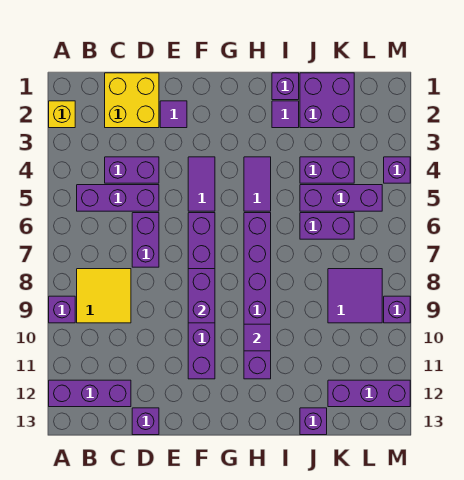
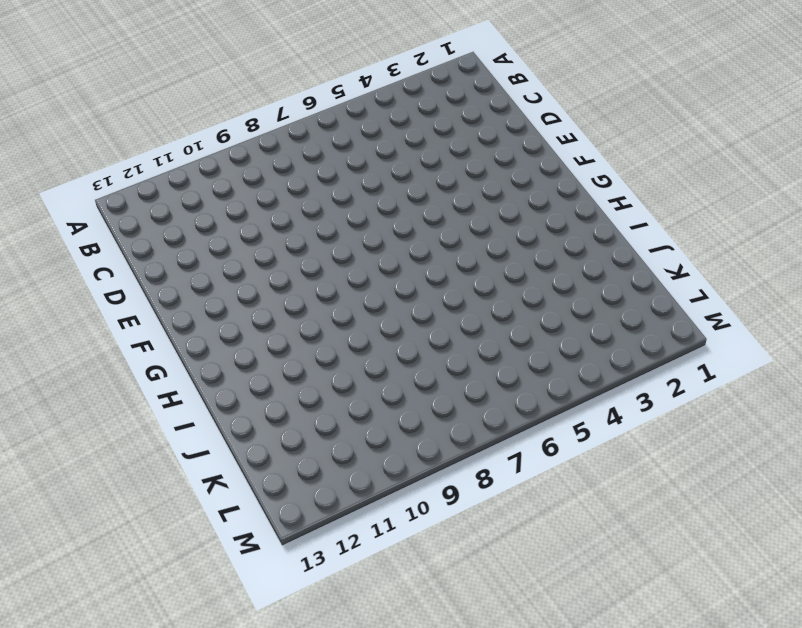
none -> yellow 1x1 brick [49,101,75,128]
none -> purple 1x1 brick [49,296,75,323]
none -> purple 1x3 brick [49,380,131,407]

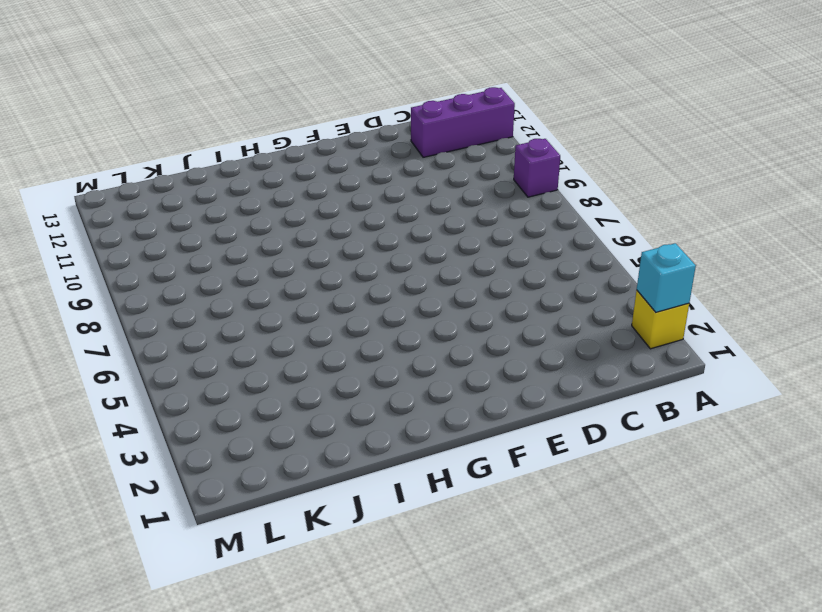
cyan 1x1 brick [637,243,696,312] -> none
none -> purple 1x3 brick [77,185,159,211]
none -> yellow 2x2 tile [77,269,131,323]
none -> yellow 2x2 brick [105,73,159,128]

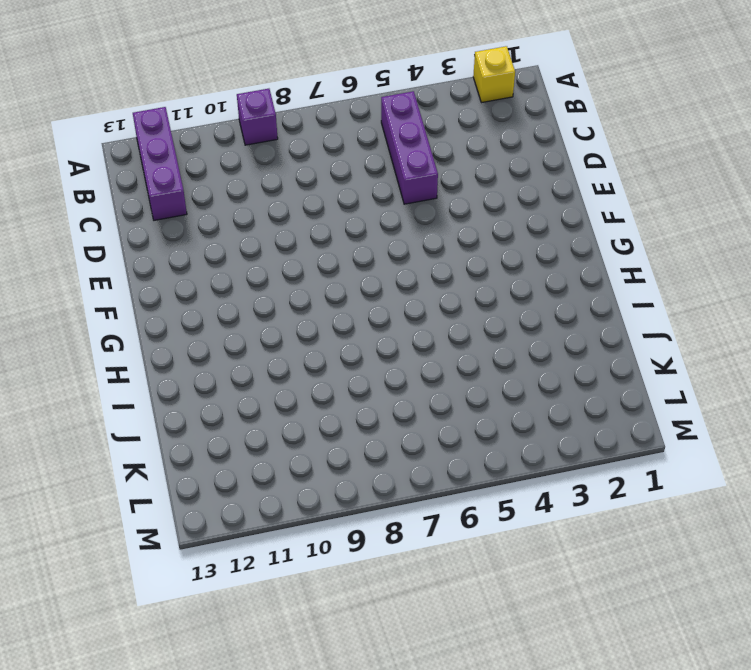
none -> yellow 2x2 tile [77,269,131,323]
none -> yellow 2x2 brick [105,73,159,128]
none -> purple 1x2 brick [105,157,159,183]

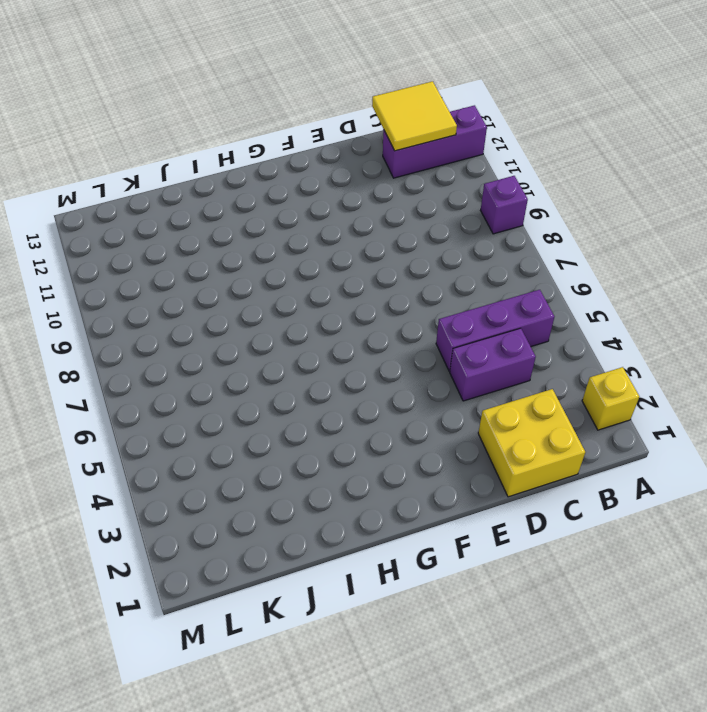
yellow 2x2 tile [372,81,457,151] -> yellow 2x2 tile moved to [77,269,131,323]
none -> purple 1x2 brick [132,213,159,267]
none -> purple 1x1 brick [132,408,159,435]
none -> purple 1x1 tile [160,101,187,128]

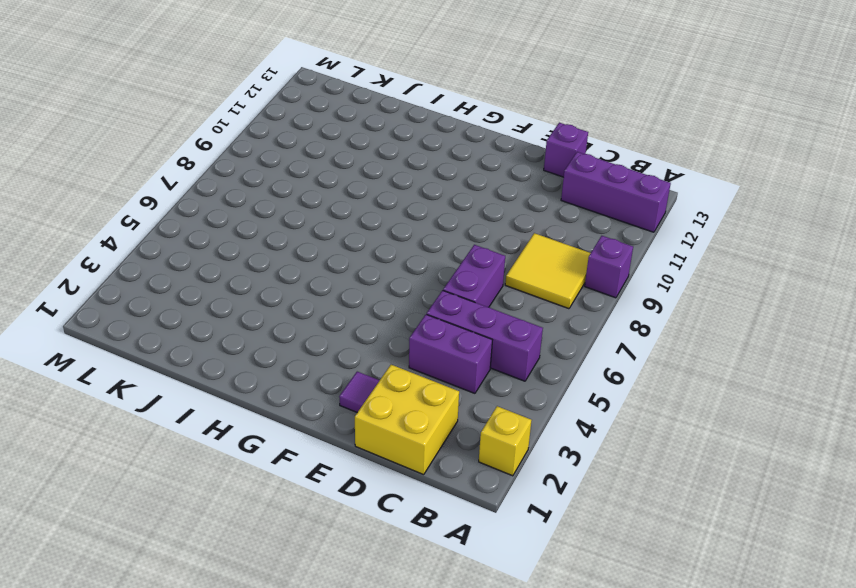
none -> purple 1x2 tile [188,157,215,211]
none -> purple 1x6 brick [188,213,215,379]
none -> purple 1x2 tile [244,157,271,211]

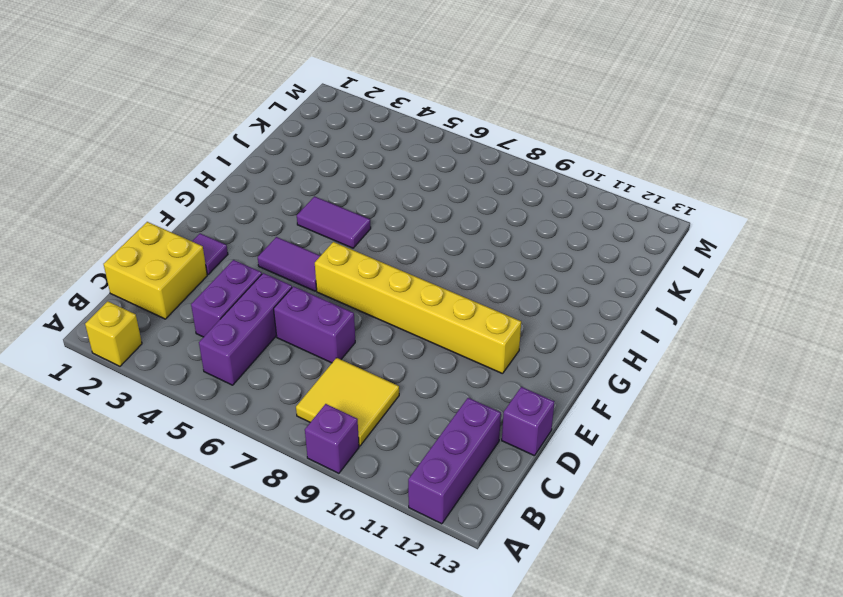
yellow 1x6 brick [315,242,521,374] -> purple 1x6 brick [188,213,215,379]
none -> purple 1x6 brick [244,213,271,379]
none -> purple 1x1 brick [272,73,299,100]
none -> purple 1x1 tile [272,101,299,128]

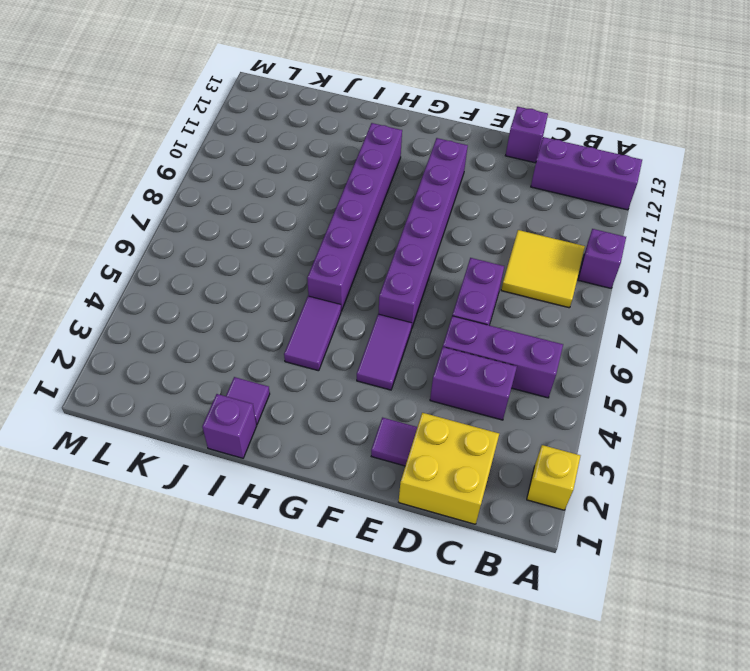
none -> purple 2x2 brick [300,73,354,128]
none -> purple 1x2 brick [300,157,354,183]
none -> purple 1x3 brick [300,185,382,211]

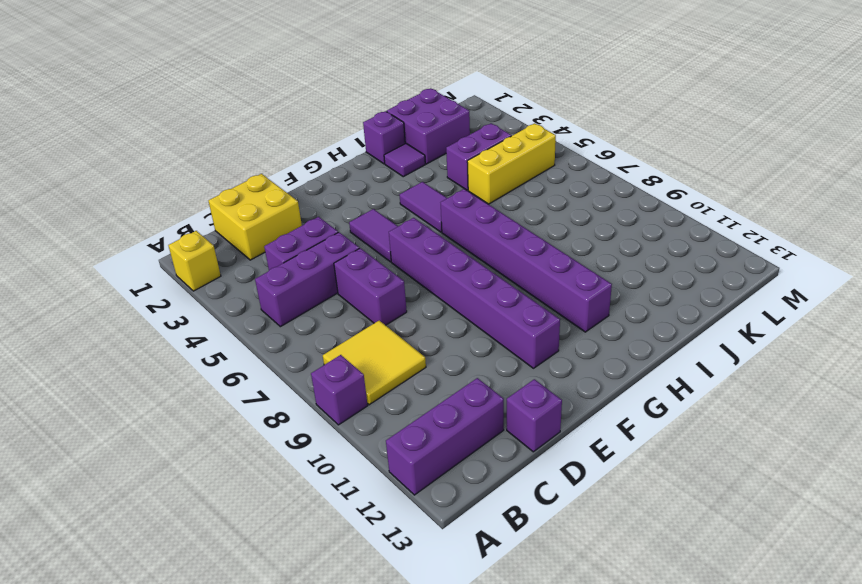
yellow 1x3 brick [467,123,556,204] -> purple 1x3 brick [300,185,382,211]
none -> purple 1x1 tile [160,101,187,128]
none -> purple 1x2 brick [300,213,354,239]
none -> purple 1x1 brick [300,408,327,435]

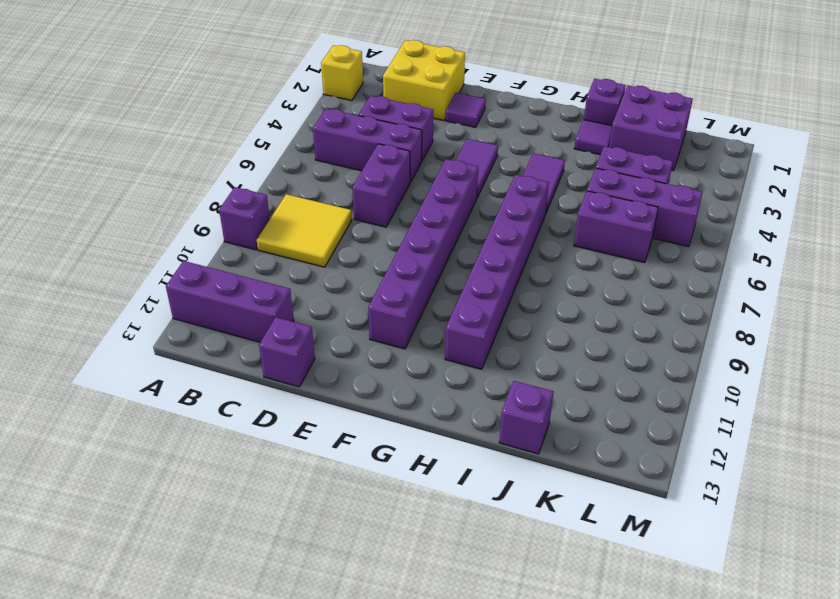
none -> purple 2x2 tile [328,269,382,323]
none -> purple 1x3 brick [328,380,410,407]
none -> purple 1x1 brick [384,157,410,183]

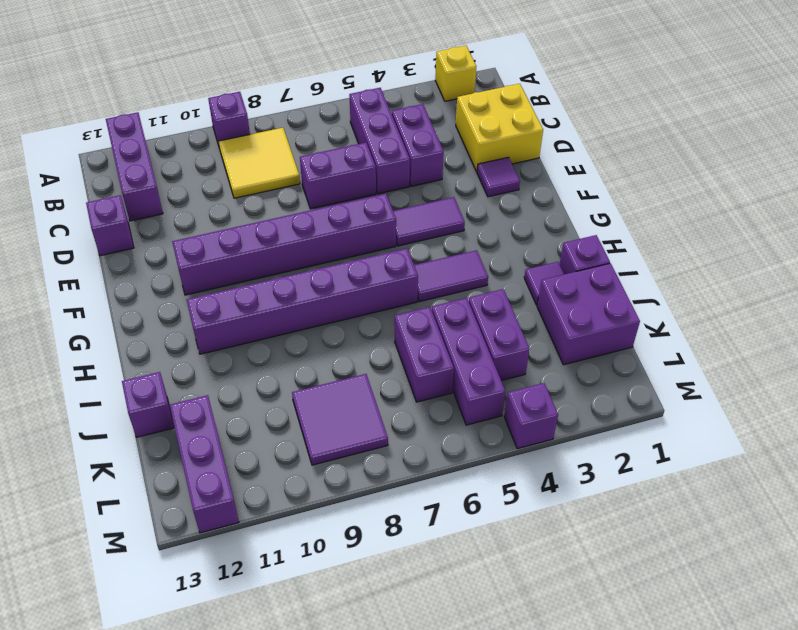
none -> purple 1x1 brick [384,296,410,323]
none -> purple 1x2 brick [188,269,215,323]
none -> purple 1x1 tile [244,324,271,351]

